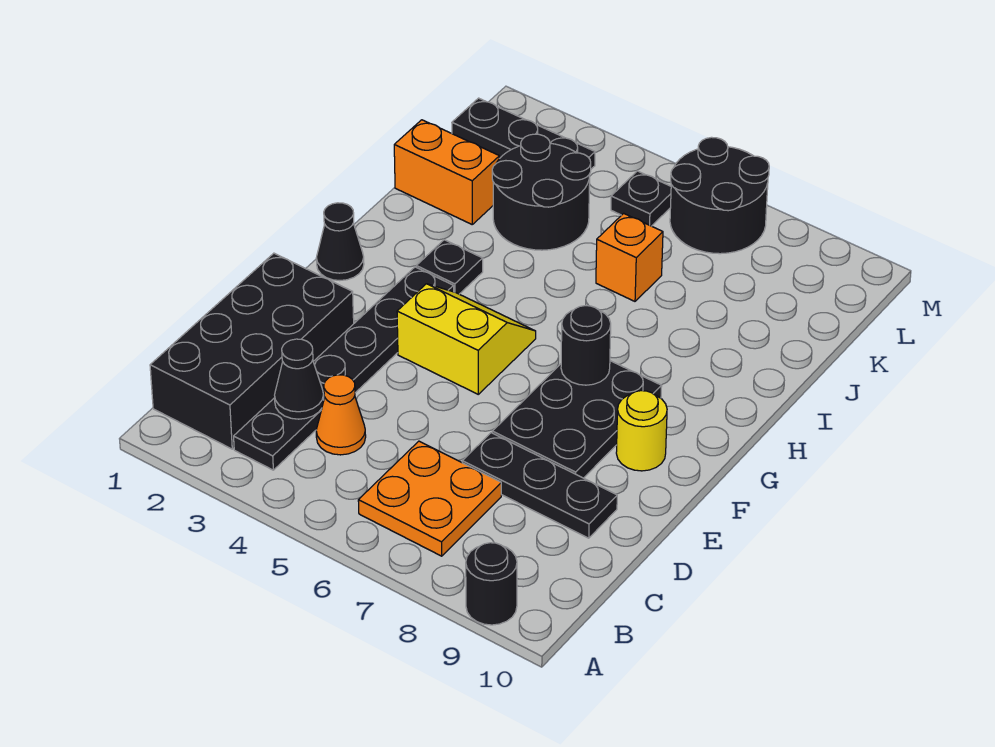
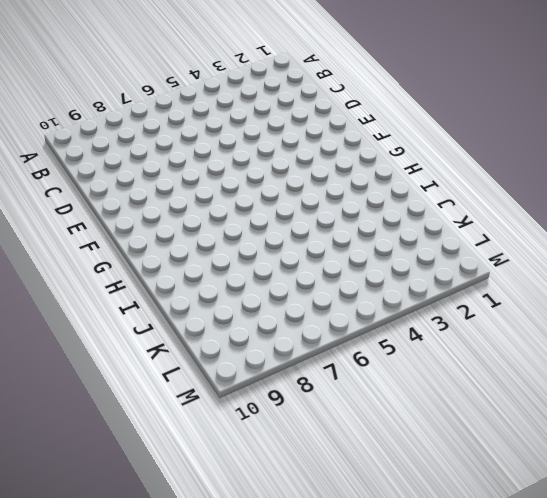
none -> black 1x1 round brick [466,543,517,625]
none -> black 2x4 brick [150,253,354,449]
none -> black 1x6 plate [234,267,454,470]

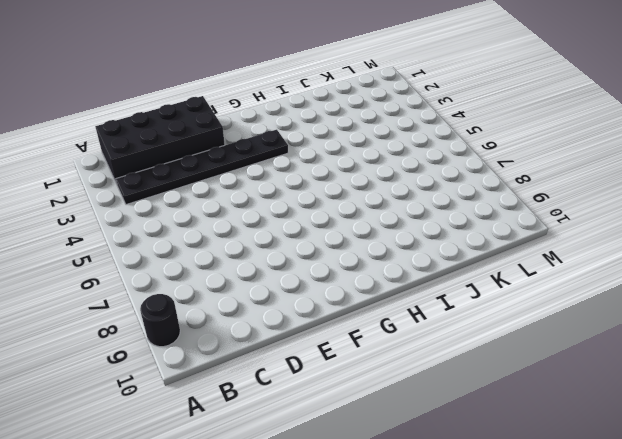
none -> orange 2x2 plate [358,441,501,556]
none -> orange 1x1 cone [316,375,366,455]
none -> black 1x3 plate [462,433,617,538]

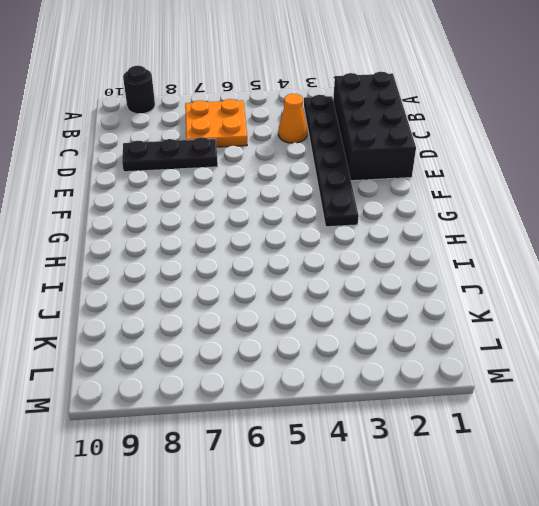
none -> black 2x3 plate [492,361,662,478]
none -> yellow 2x2 slope [397,284,536,394]
none -> yellow 1x1 round brick [616,391,667,471]

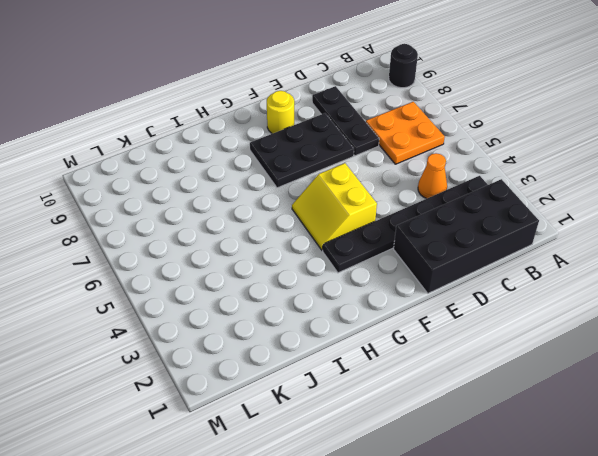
none -> black 1x1 cone [316,203,364,281]
none -> black 1x1 plate [416,240,483,294]
none -> orange 1x2 brick [394,120,499,224]

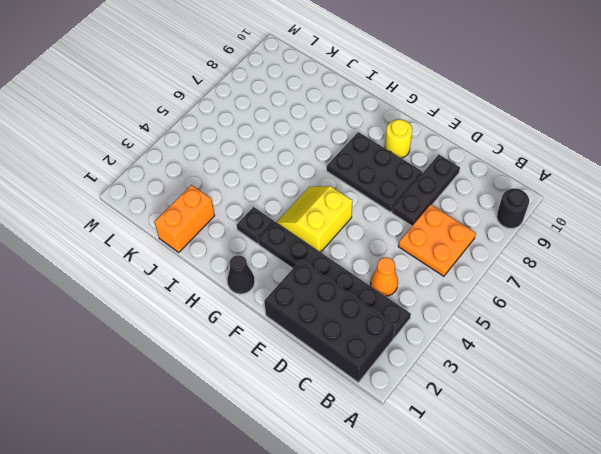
none -> black 2x2 round brick [492,134,591,250]
none -> orange 1x1 brick [596,213,663,301]
none -> black 1x3 plate [452,98,595,169]

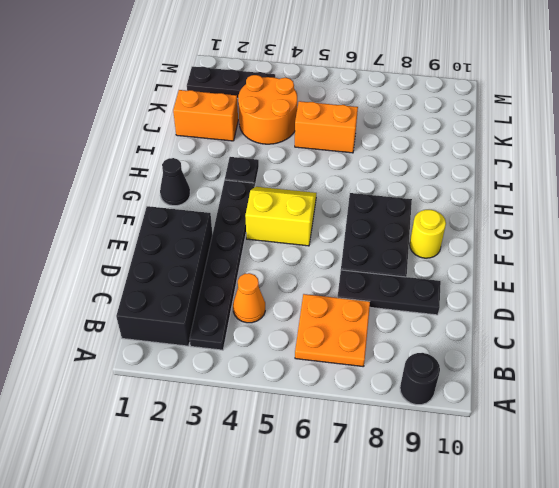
orange 2x2 round brick [238,75,297,144] -> black 2x2 round brick [492,134,591,250]
orange 1x2 brick [295,101,358,153] -> orange 1x1 brick [596,213,663,301]
none -> black 1x1 plate [611,171,671,226]
none -> black 2x2 round brick [670,137,769,254]
none -> black 1x1 cone [275,339,324,419]

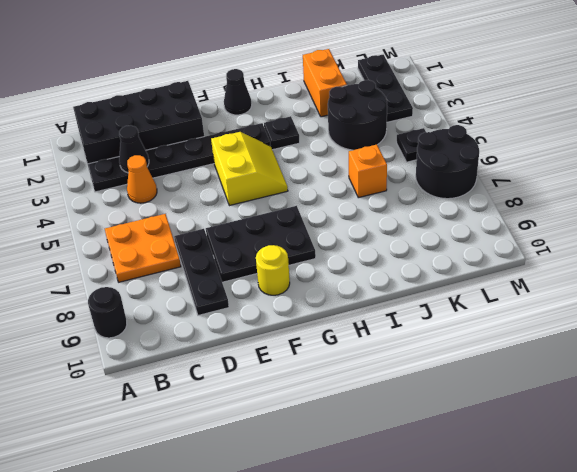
none -> black 1x1 round brick [561,306,611,385]

